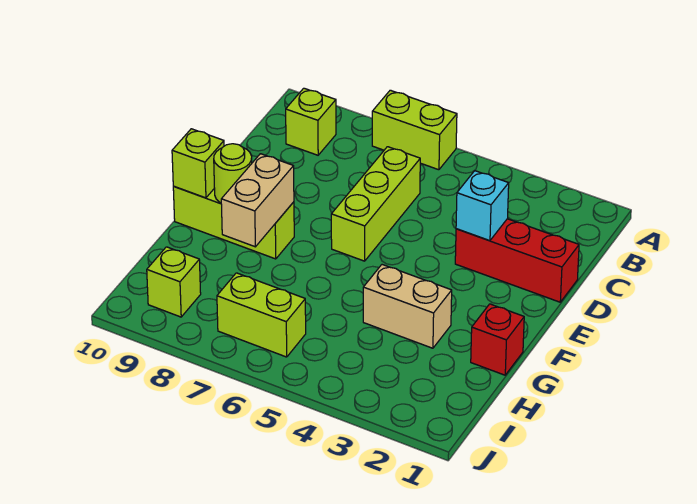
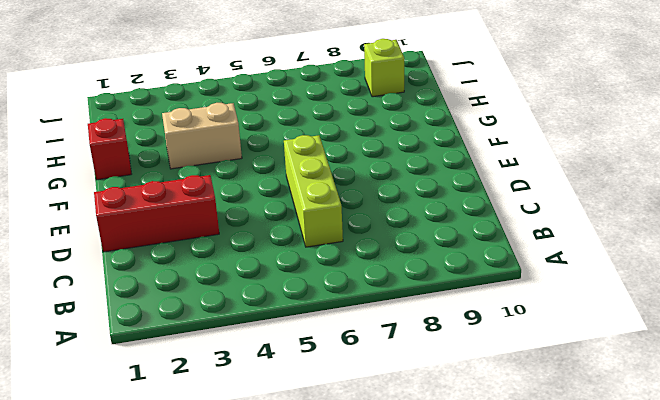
none -> lime 1x2 brick [372,90,457,170]
none -> lime 1x1 brick [286,88,336,155]
none -> lime 1x3 brick [173,187,294,259]

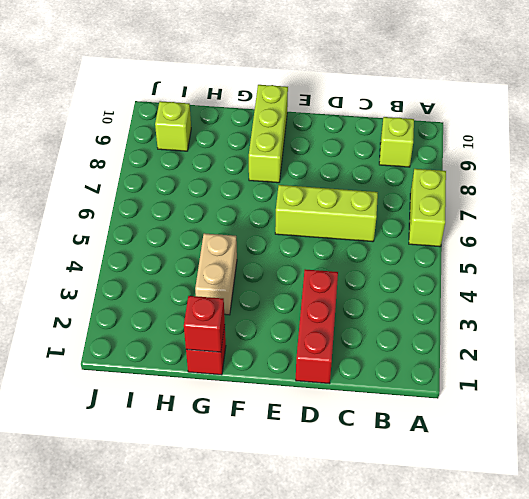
red 1x1 brick [184,296,225,352] -> none
none -> lime 1x2 brick [217,273,306,357]
none -> cyan 1x1 brick [456,171,509,241]
none -> tan 1x2 brick [221,154,294,247]

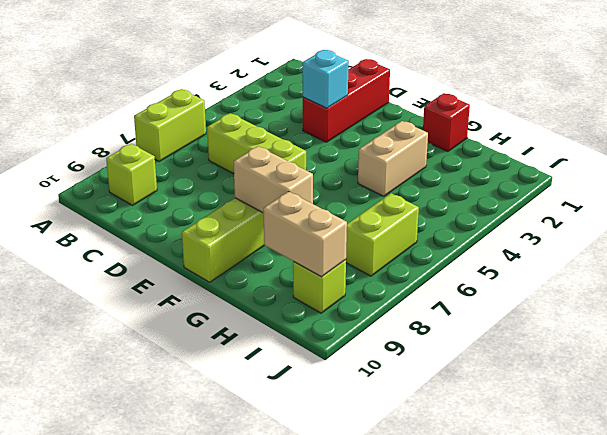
tan 1x2 brick [264,192,347,277] -> none
none -> lime 1x1 round brick [214,144,252,203]
none -> lime 1x1 brick [172,129,224,198]

